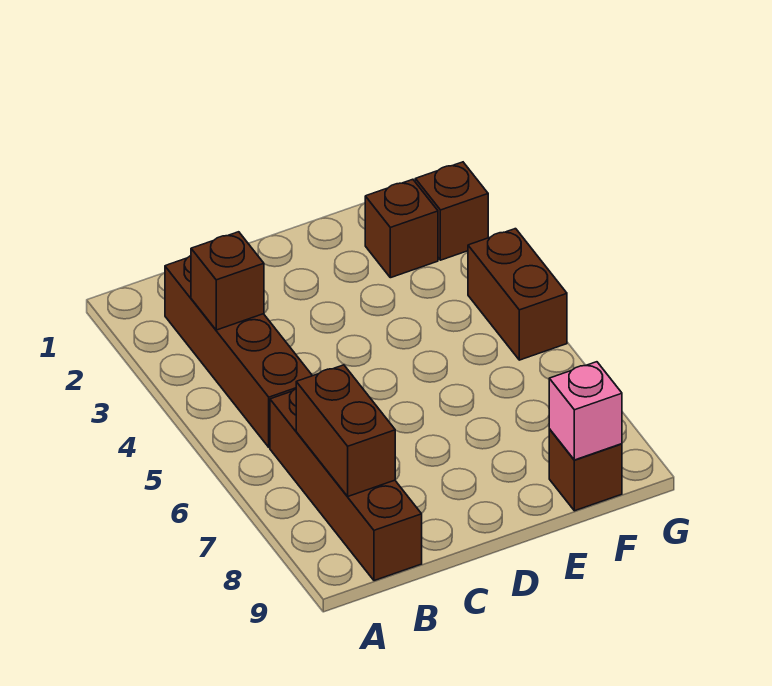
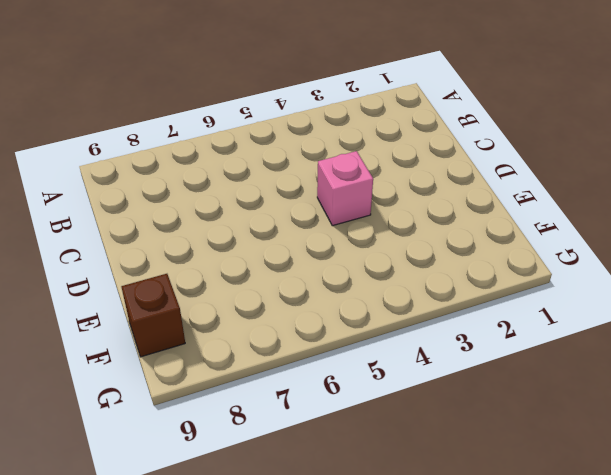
pink 1x1 brick [317,151,373,226] -> pink 1x1 brick moved to [549,362,622,460]
none -> brown 1x4 brick [165,256,312,447]
none -> brown 1x4 brick [270,389,422,581]

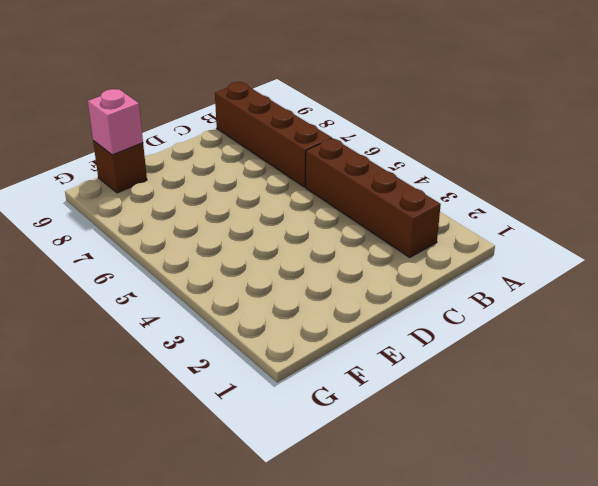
none -> brown 1x1 brick [365,179,438,278]
none -> brown 1x1 brick [415,162,488,260]

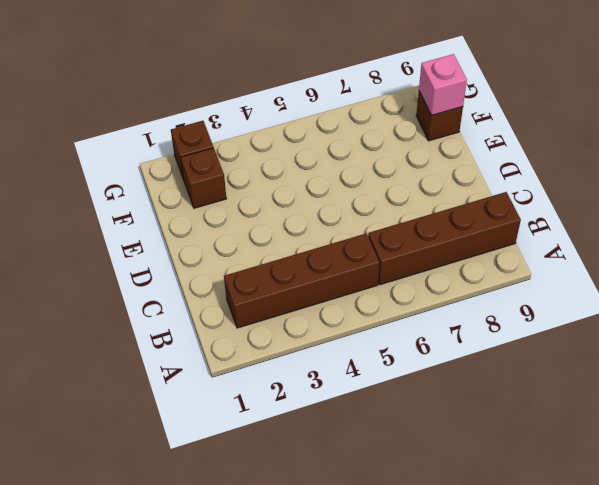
none -> brown 1x2 brick [468,229,567,360]
none -> brown 1x1 brick [191,232,264,330]

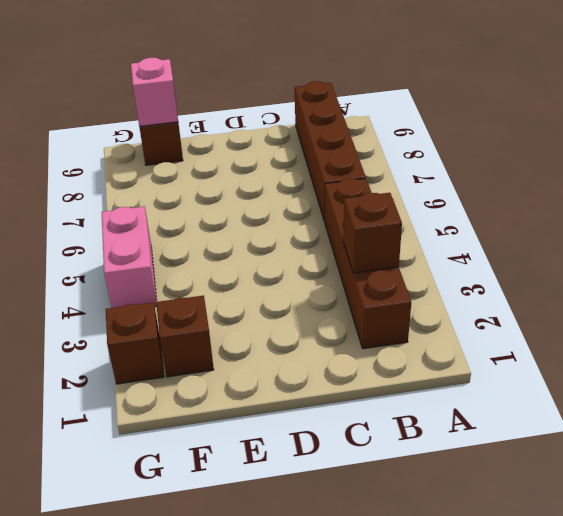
pink 1x2 brick [102,206,157,308] -> brown 1x2 brick [468,229,567,360]
none -> brown 1x2 brick [296,365,395,496]

